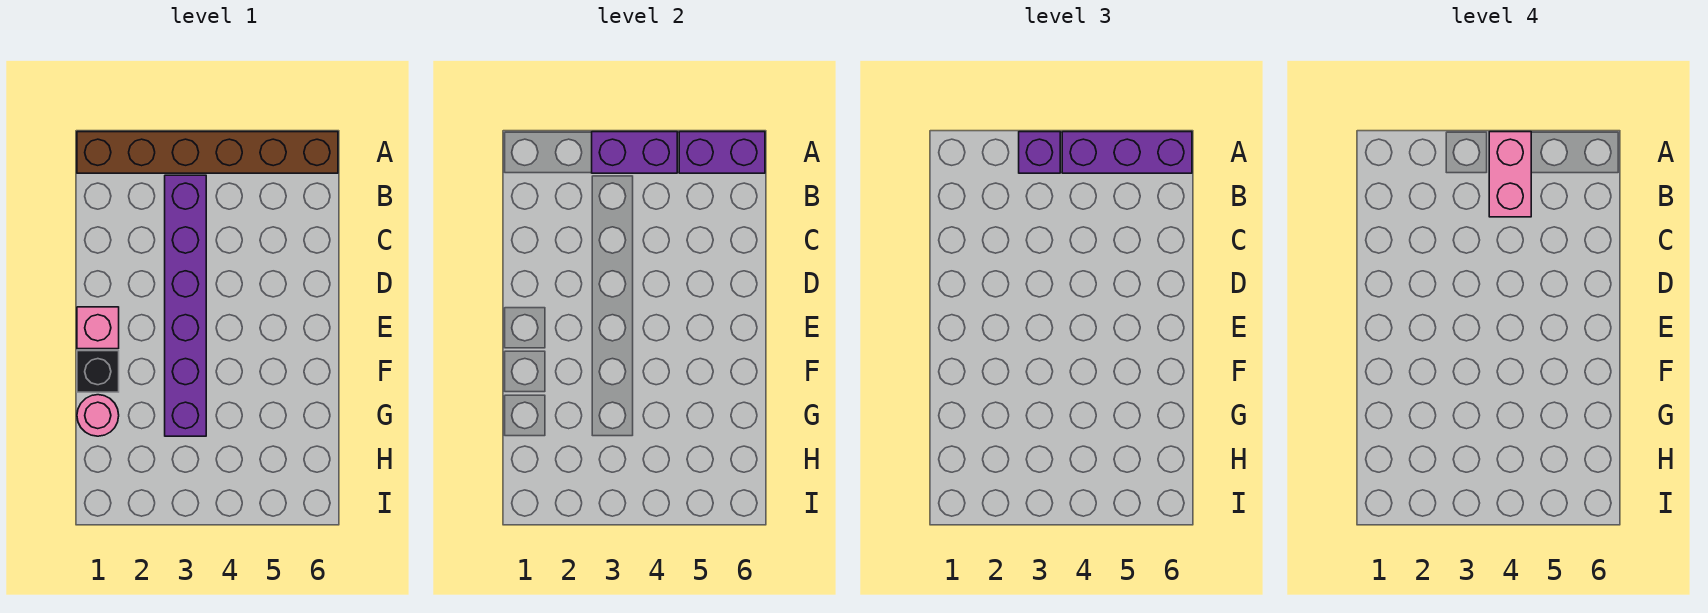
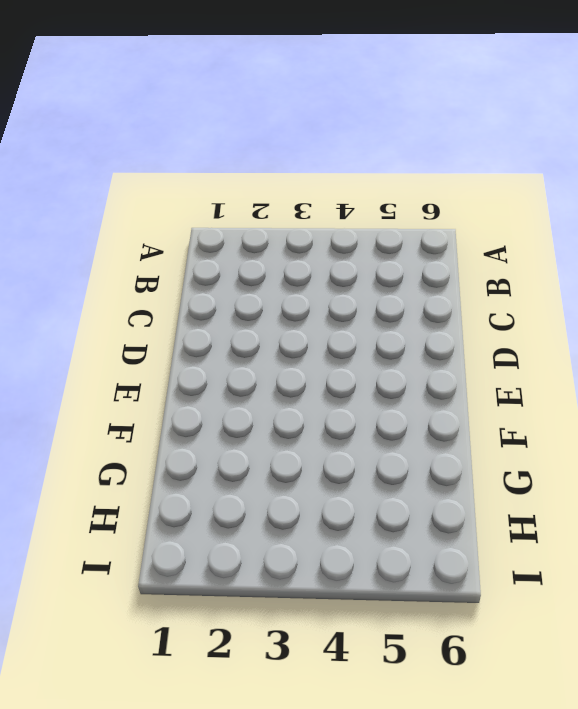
none -> brown 1x6 brick [77,132,338,173]
none -> purple 1x6 brick [165,175,206,436]

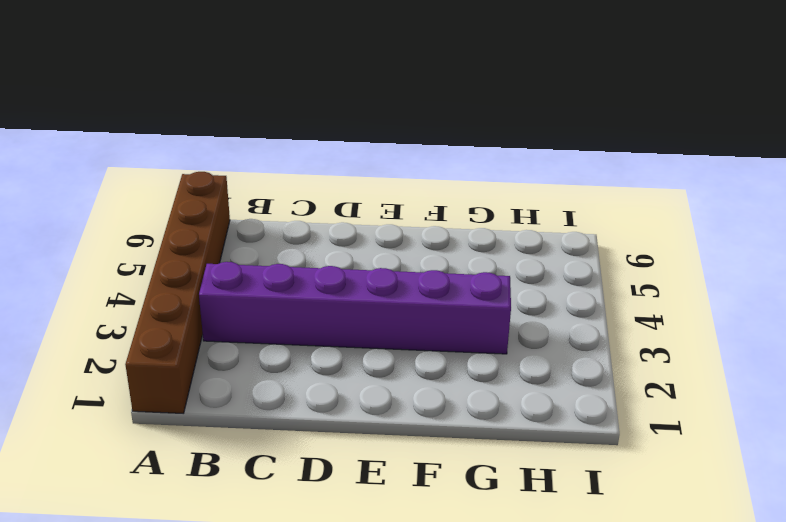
none -> pink 1x1 brick [77,307,119,349]
none -> black 1x1 brick [77,351,119,392]

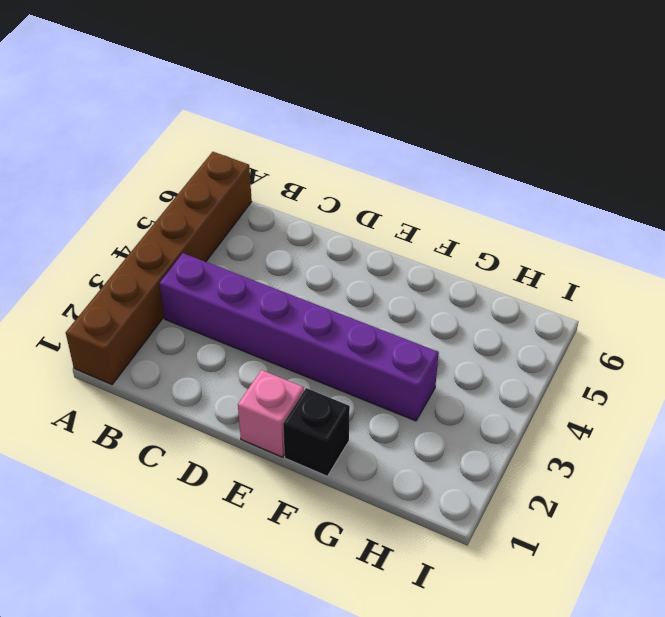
none -> pink 1x1 round brick [77,395,119,436]
none -> purple 1x2 brick [592,132,677,173]

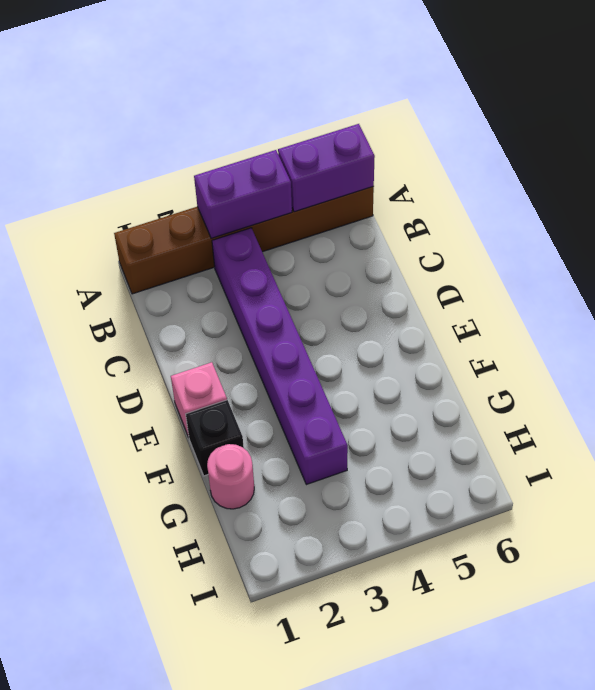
none -> purple 1x1 brick [1019,132,1060,173]
none -> purple 1x3 brick [1062,132,1192,173]

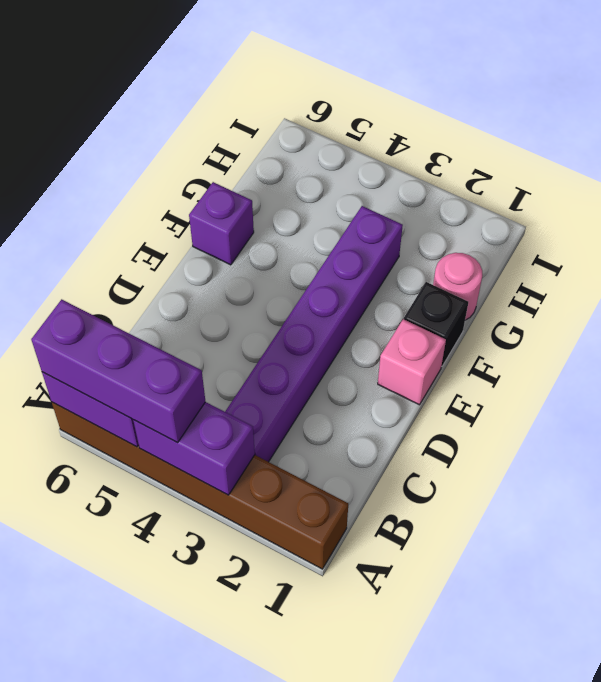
purple 1x1 brick [189,182,254,265] -> purple 1x1 brick moved to [1019,132,1060,173]
none -> pink 1x2 brick [1489,132,1531,217]

